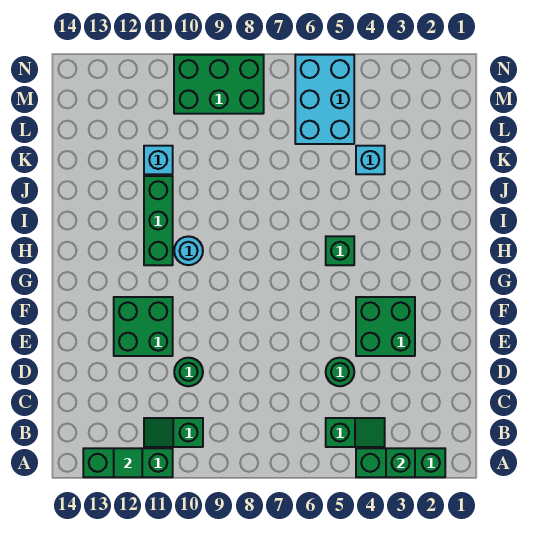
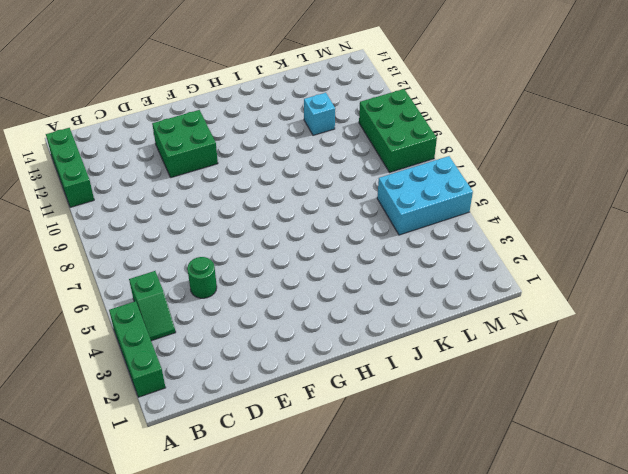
none -> green 1x2 slope [144,418,203,447]
none -> green 1x1 round brick [174,358,203,386]
none -> green 2x2 brick [356,297,415,356]

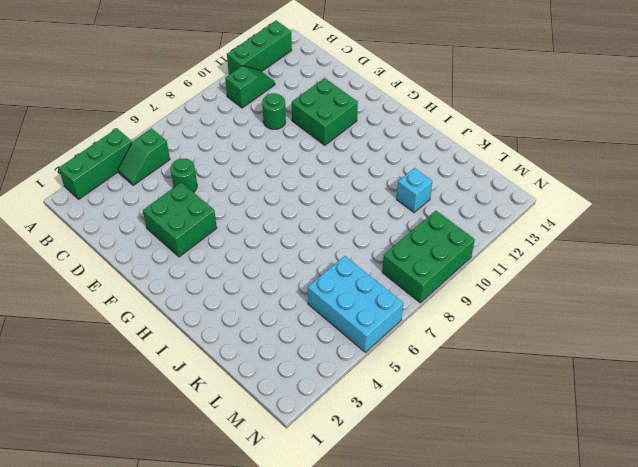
none -> green 1x1 brick [326,236,354,265]
none -> cyan 1x1 round brick [174,236,203,265]
none -> green 1x3 brick [144,176,173,265]

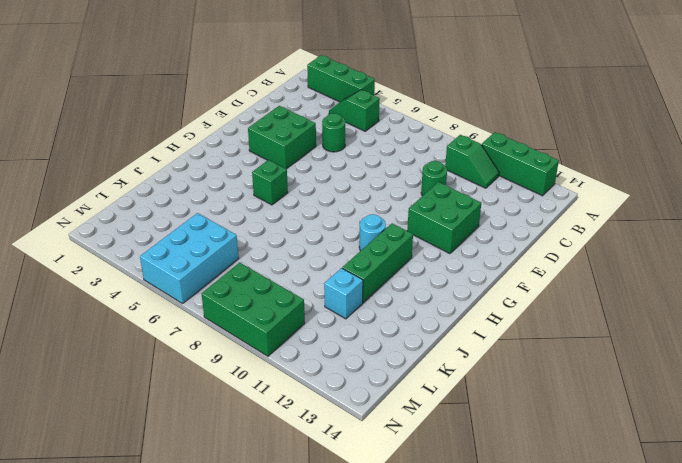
none -> cyan 1x1 brick [356,146,385,174]
none -> green 1x1 brick [386,448,415,477]
none -> green 1x1 tile [114,448,142,477]

